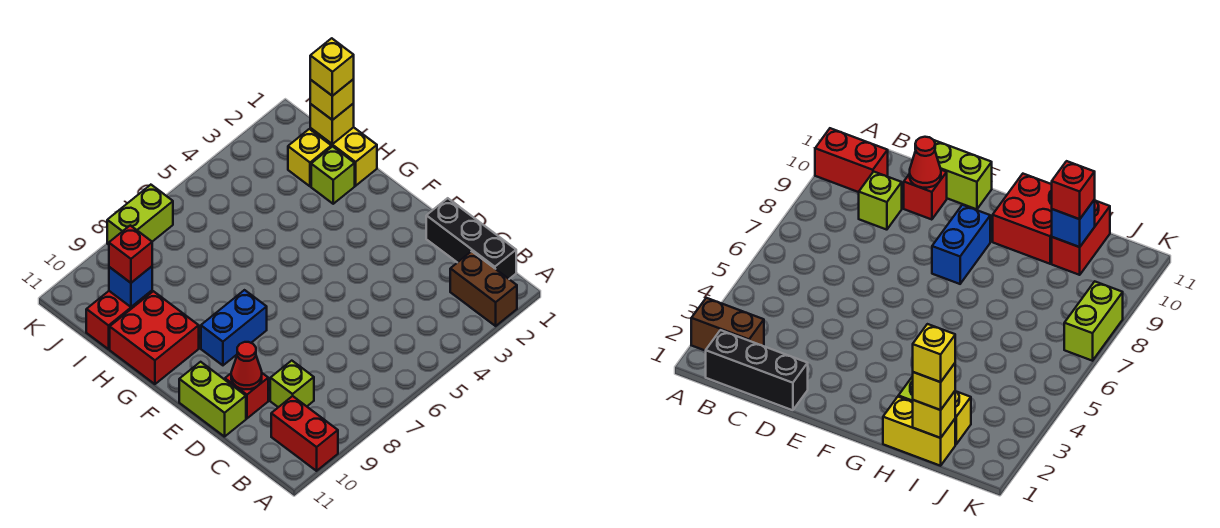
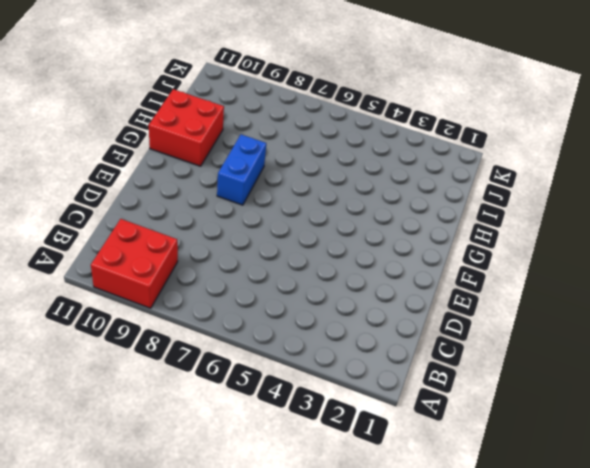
red 2x2 brick [91,219,178,308] -> red 1x2 brick [271,396,338,471]
blue 1x2 brick [217,135,266,205] -> blue 1x2 brick turned to [201,290,267,365]
none -> brown 1x2 brick [450,251,517,326]
none -> black 1x3 brick [426,198,516,279]
none -> lime 1x1 brick [270,361,314,407]

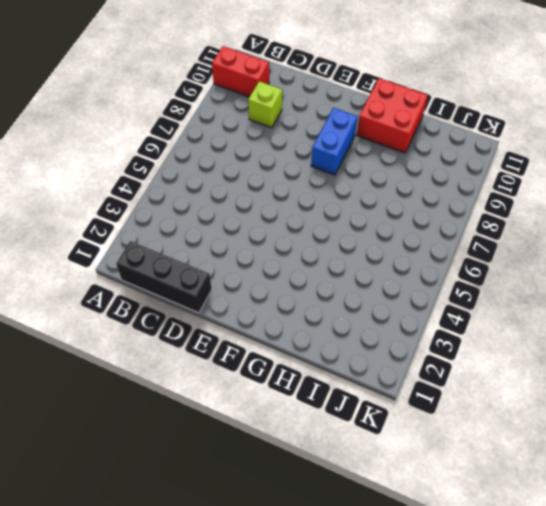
none -> brown 1x2 brick [450,251,517,326]
none -> red 1x1 brick [225,373,268,418]
none -> lime 1x2 brick [179,362,246,437]

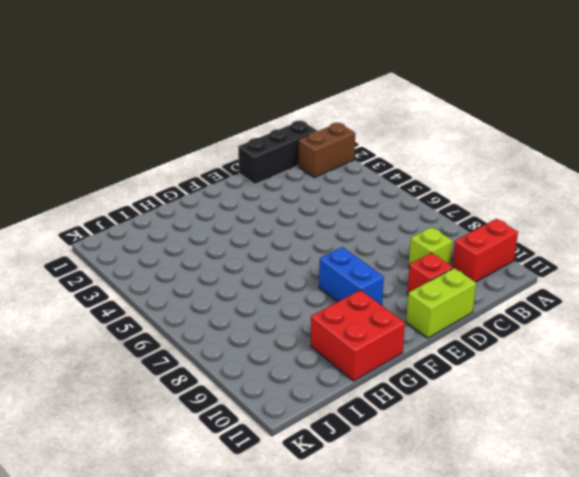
none -> yellow 1x2 brick [310,127,377,186]
none -> lime 1x1 brick [311,147,355,204]
none -> yellow 1x1 brick [288,129,331,186]

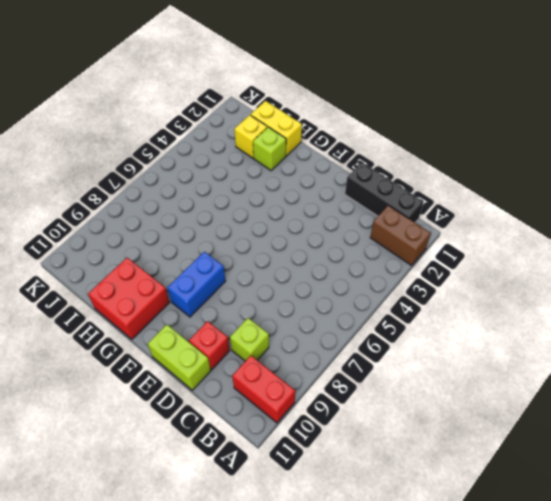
none -> red 1x2 brick [86,291,152,349]
none -> lime 1x2 brick [107,185,173,245]
none -> red 1x1 cone [231,342,262,389]

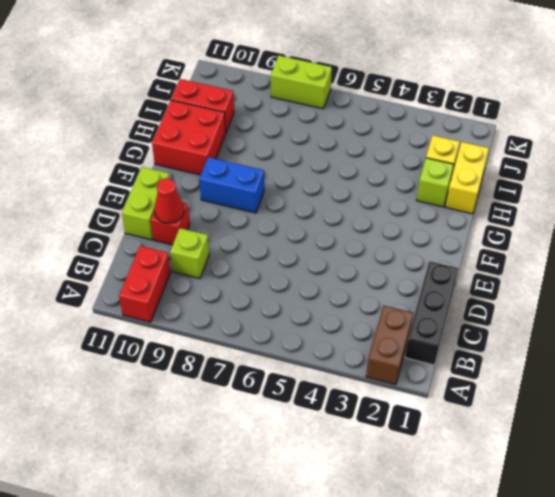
none -> yellow 1x1 brick [310,103,354,144]
none -> blue 1x1 brick [109,267,152,307]
none -> yellow 1x1 brick [310,79,354,120]

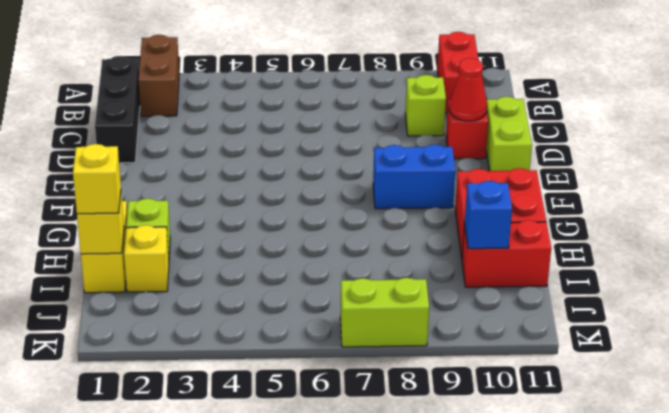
none -> red 1x1 brick [109,225,152,283]
none -> yellow 1x1 brick [310,38,354,96]

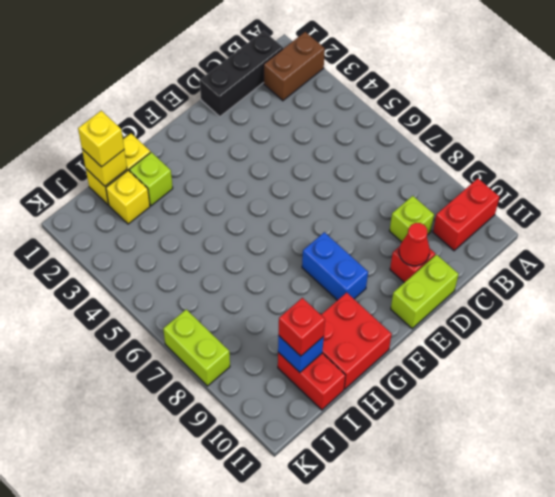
none -> yellow 1x1 brick [310,38,354,96]

